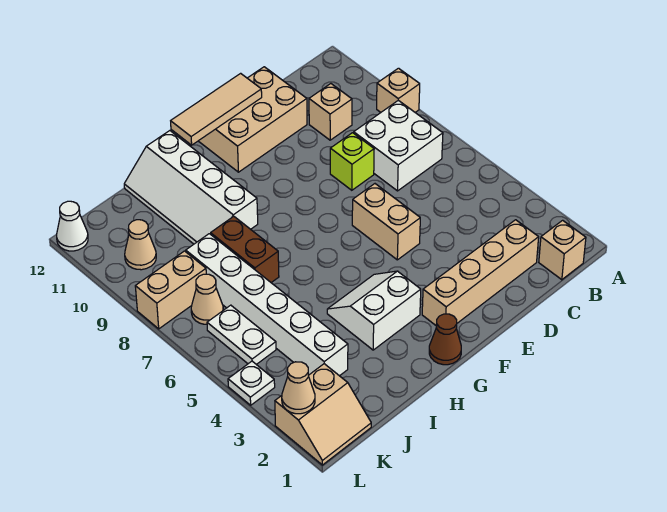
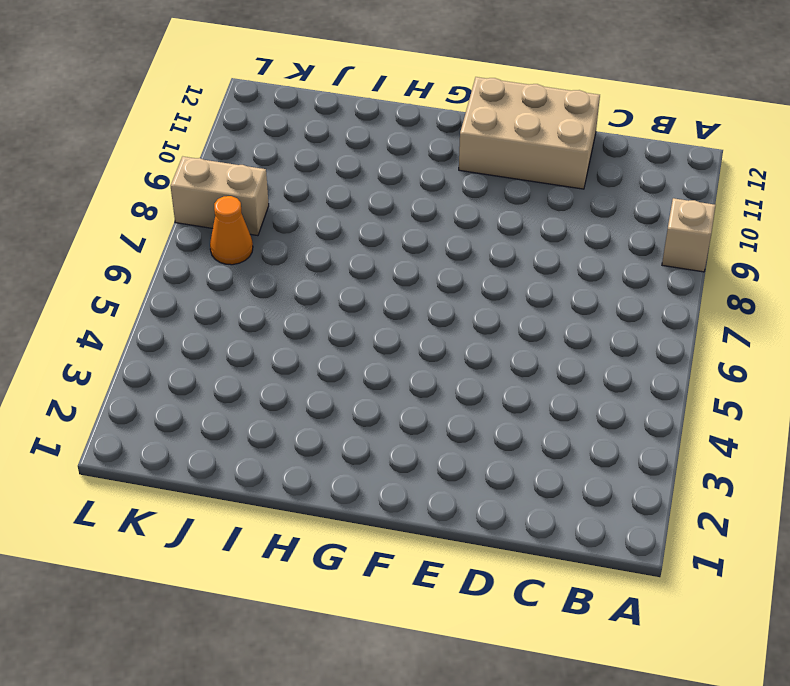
orange 1x1 cone [210,196,253,265] -> tan 1x1 cone [191,274,223,324]
none -> tan 1x1 brick [539,220,586,280]
none -> white 2x2 brick [354,100,443,191]
none -> tan 1x4 brick [422,220,539,325]

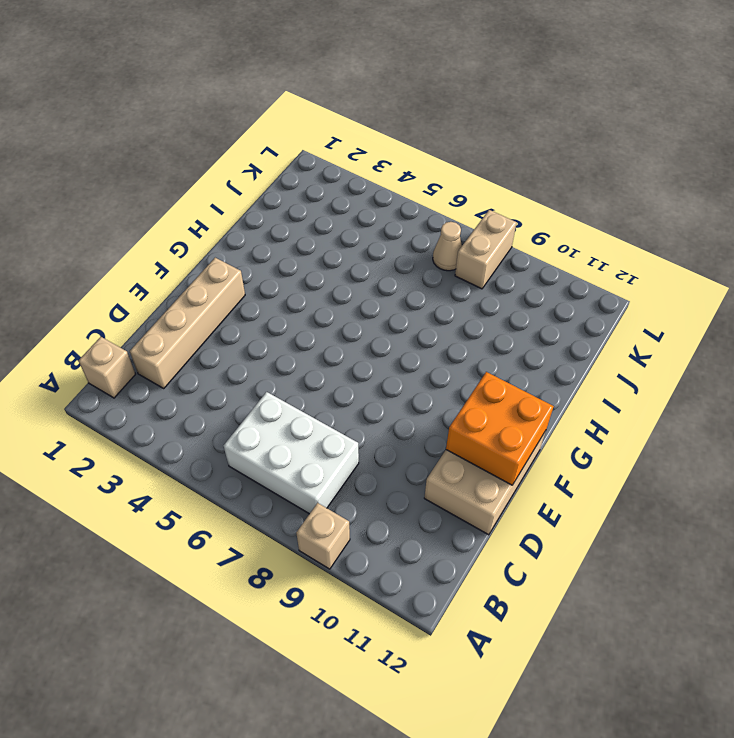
white 2x3 brick [224,392,359,514] -> white 2x2 brick [354,100,443,191]
orange 2x2 brick [446,372,554,485] -> tan 1x3 tile [171,73,262,145]
none -> tan 1x1 brick [309,84,352,140]
none -> lime 1x1 brick [330,133,374,190]
none -> tan 1x2 brick [352,184,420,260]

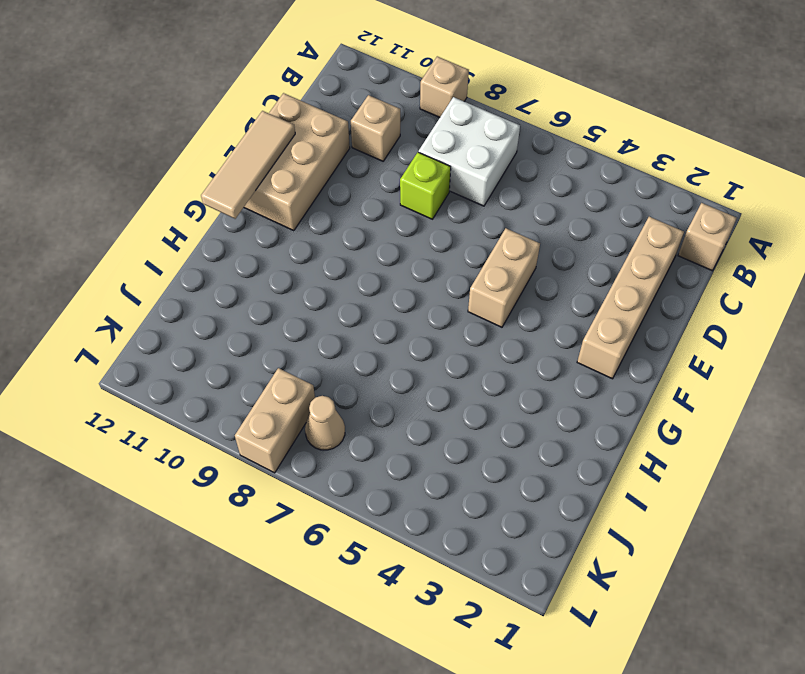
tan 1x2 brick [468,228,540,327] -> tan 1x2 brick turned to [352,184,420,260]
none -> brown 1x1 cone [429,314,461,365]
none -> white 2x2 slope [327,271,421,350]
none -> white 2x4 slope [124,131,258,244]

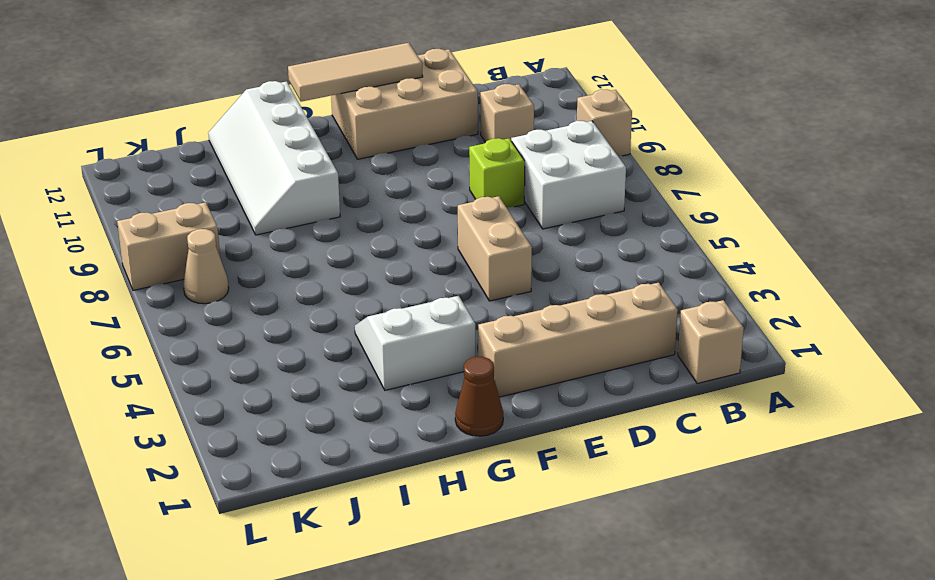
none -> brown 1x2 brick [211,216,279,283]
none -> white 1x6 brick [186,234,348,376]
none -> tan 2x2 slope [275,364,371,465]

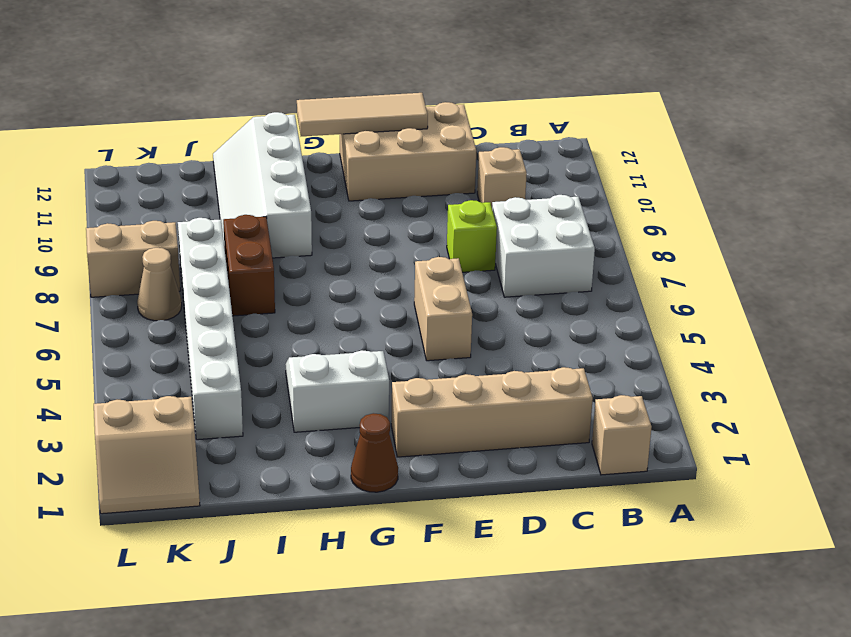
none -> tan 1x1 brick [377,68,420,112]
none -> white 1x2 plate [207,305,276,364]
none -> tan 1x1 cone [125,220,156,270]

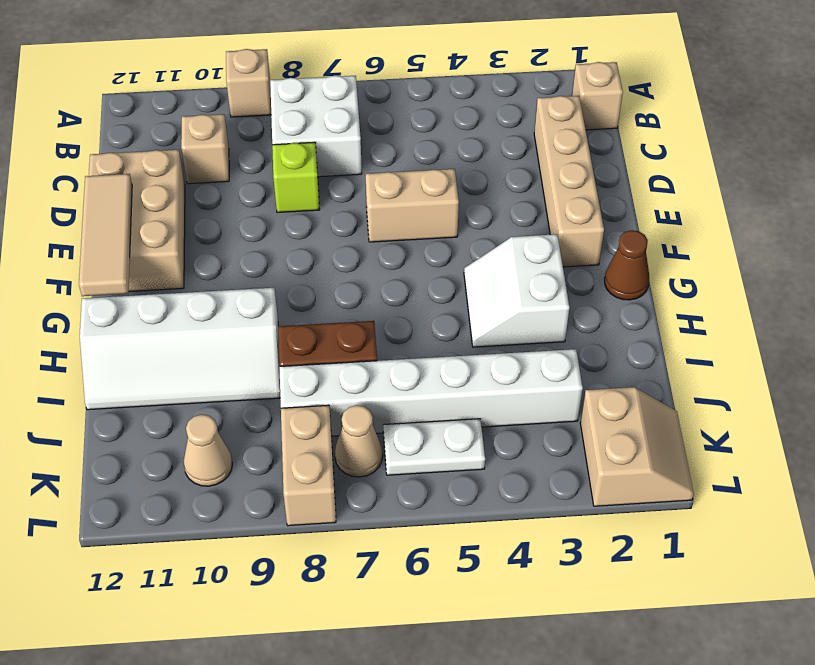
none -> white 1x1 plate [228,361,275,405]
none -> white 1x1 cone [57,201,88,251]
none -> tan 1x1 cone [282,362,315,414]

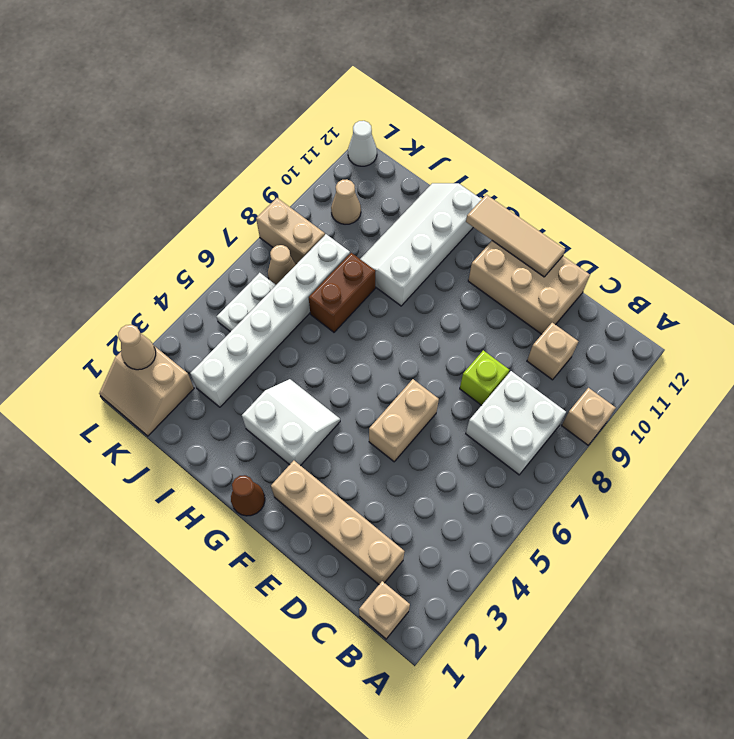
none -> white 1x1 plate [228,361,275,405]

